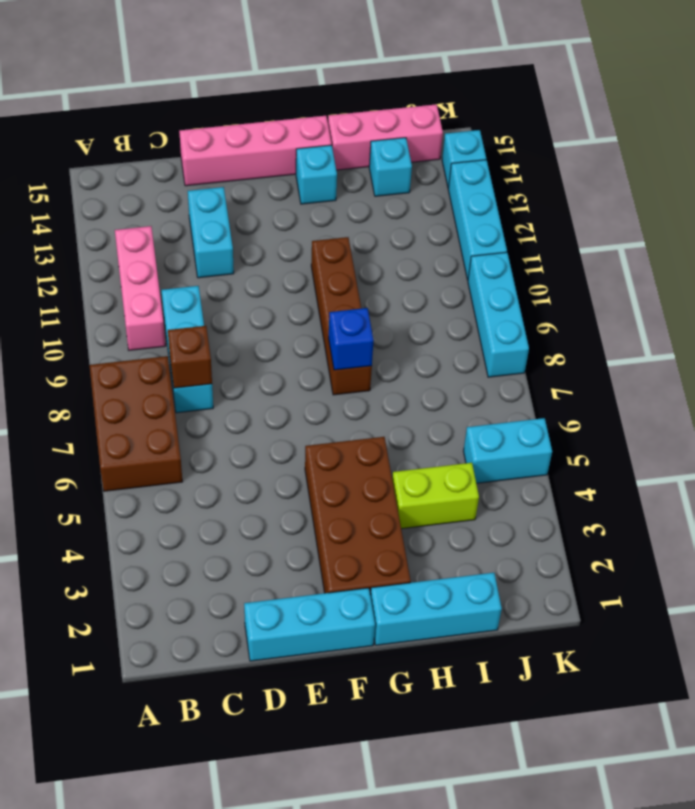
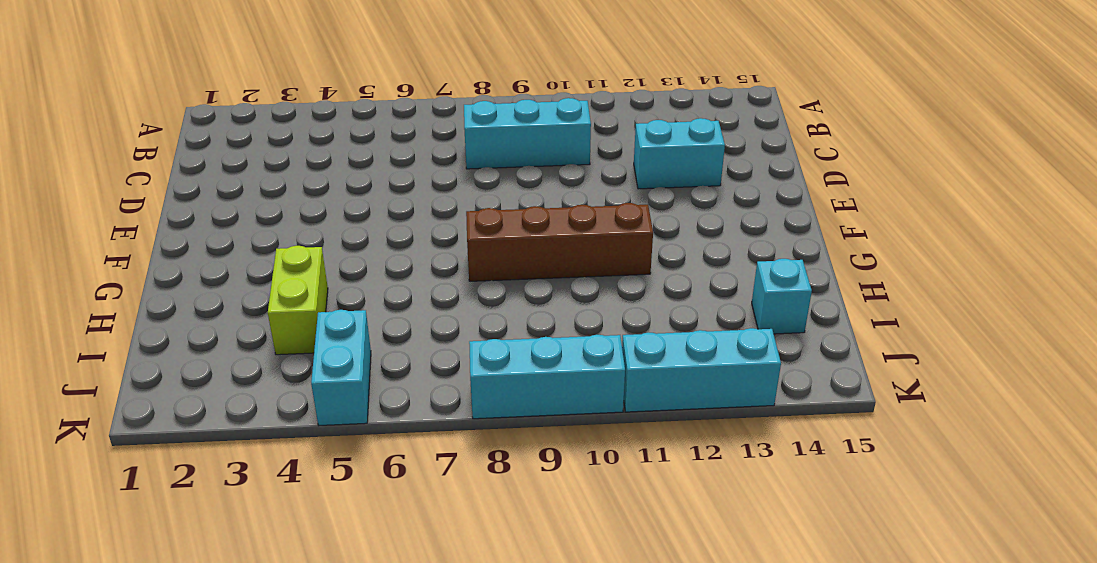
none -> brown 2x3 brick [90,356,183,491]
none -> pink 1x3 brick [115,226,165,350]
none -> cyan 1x3 brick [244,588,375,661]

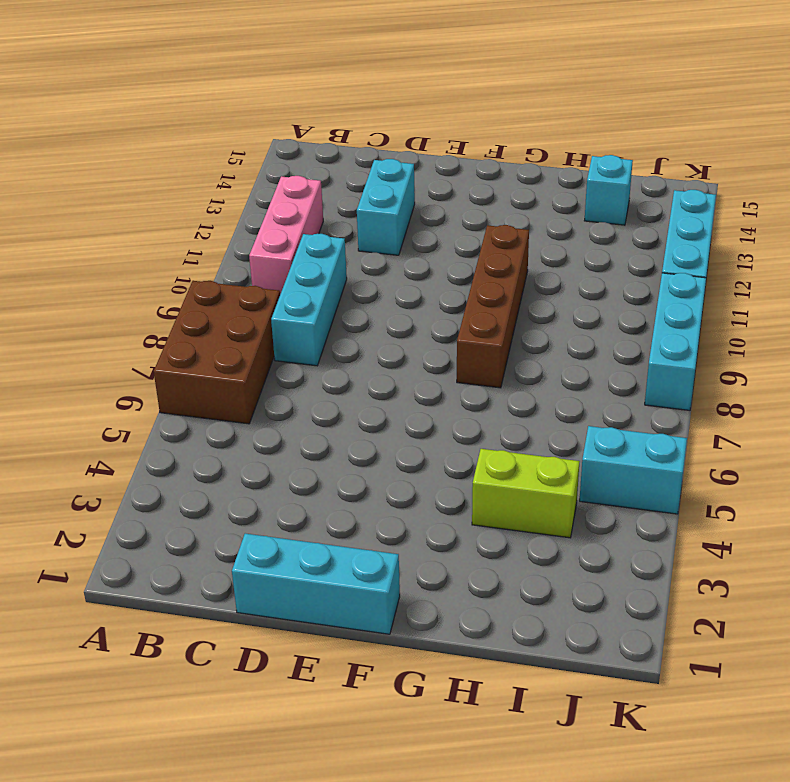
none -> pink 1x4 brick [179,116,332,186]
none -> brown 2x4 brick [305,437,411,594]
none -> cyan 1x3 brick [370,573,502,645]

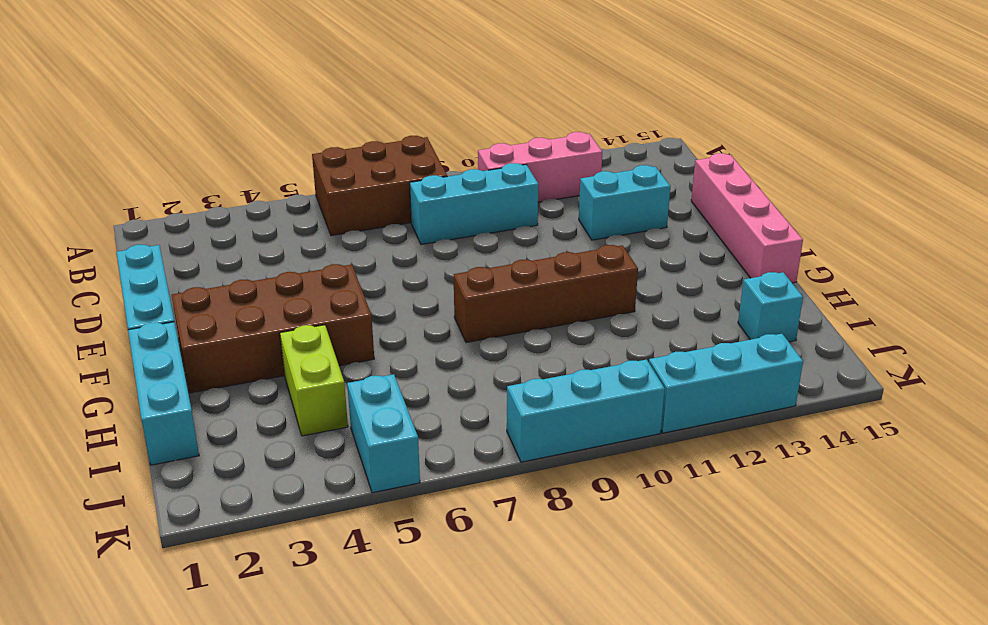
none -> cyan 1x1 brick [296,145,337,204]
none -> pink 1x3 brick [328,104,443,170]
none -> cyan 1x1 brick [442,130,486,189]

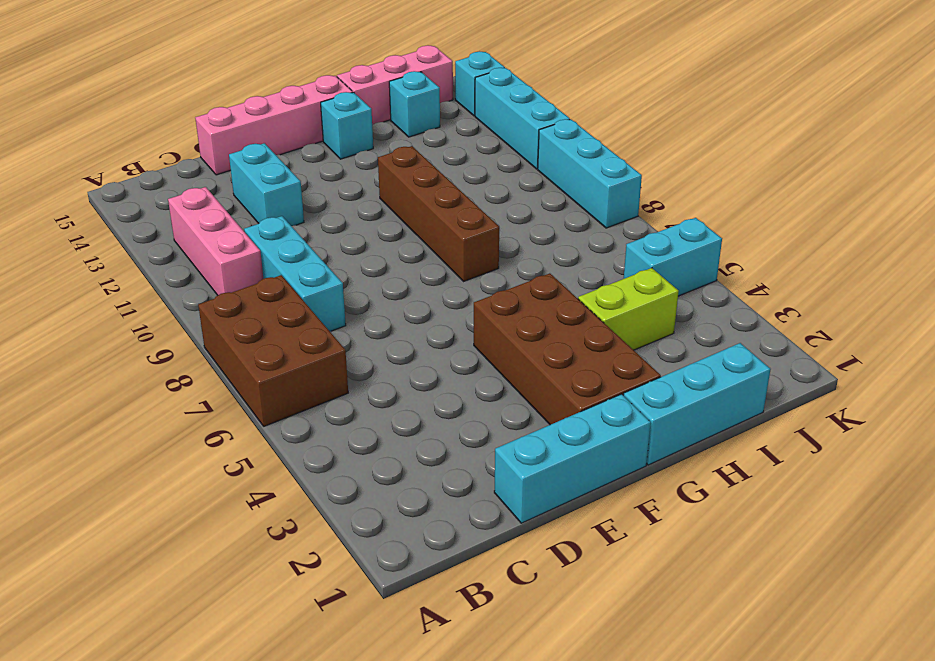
none -> brown 1x1 brick [168,326,212,388]
none -> blue 1x1 brick [329,308,373,370]

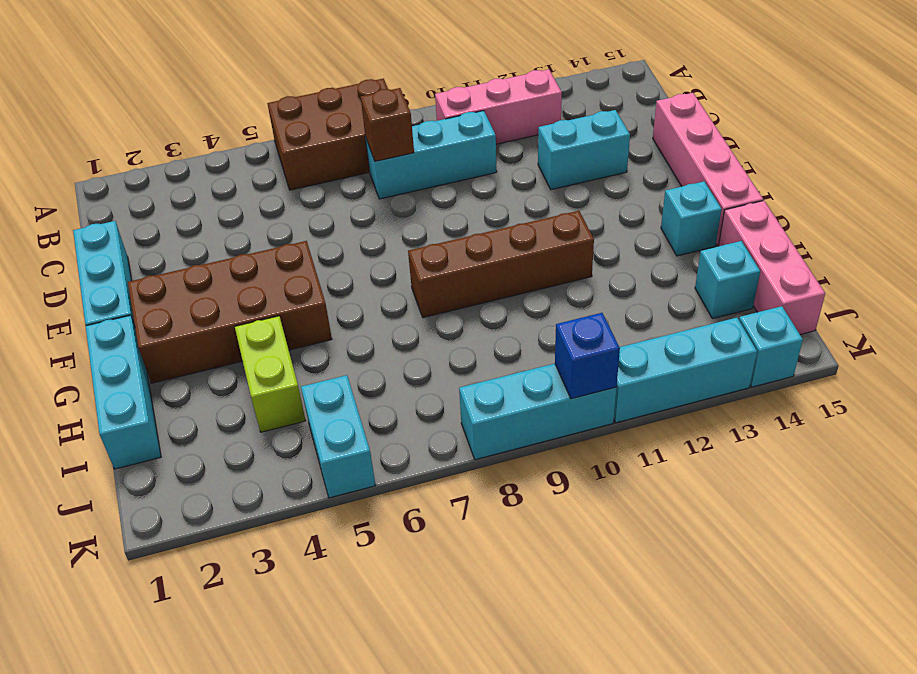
blue 1x1 brick [555,313,620,399] -> blue 1x1 brick moved to [329,308,373,370]

